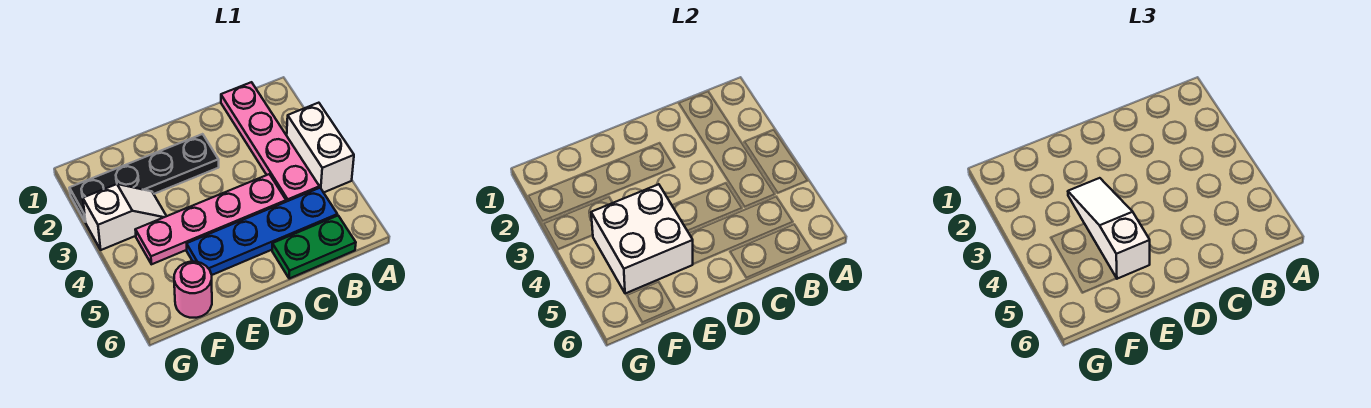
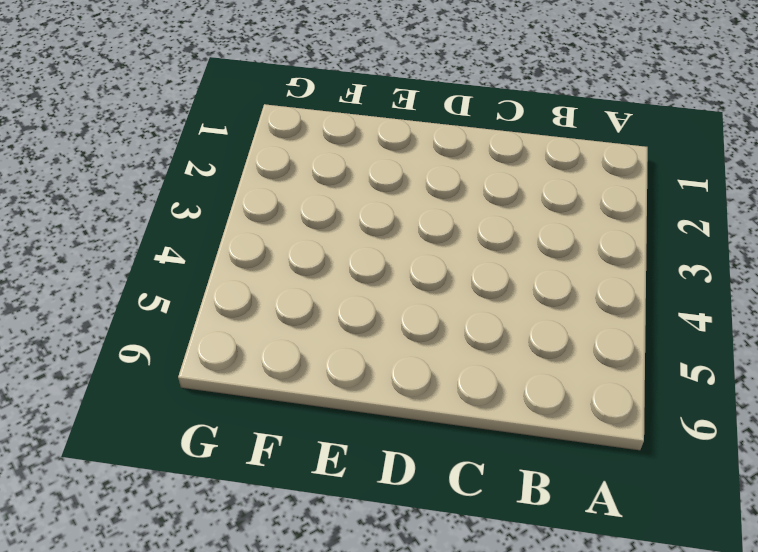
none -> white 1x2 brick [287,103,354,193]
none -> pink 1x4 plate [221,82,319,202]

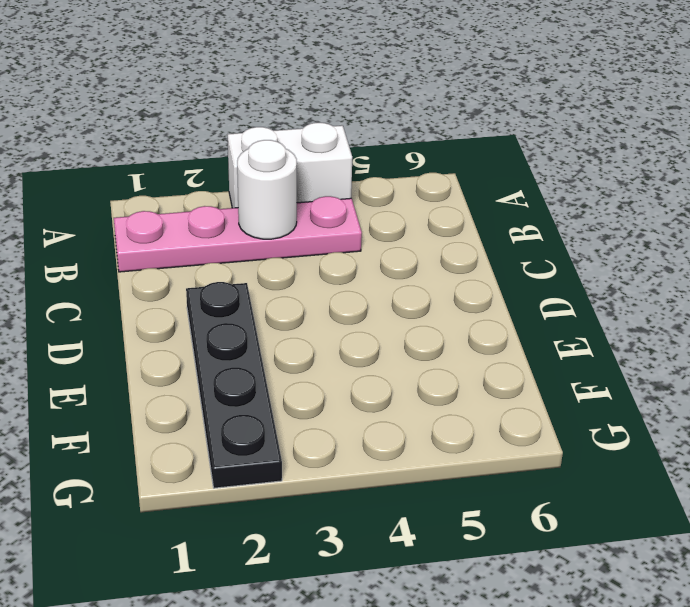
white 1x1 round brick [237,140,297,239] -> none
none -> blue 1x4 plate [187,188,337,275]
none -> green 1x2 plate [272,216,356,279]

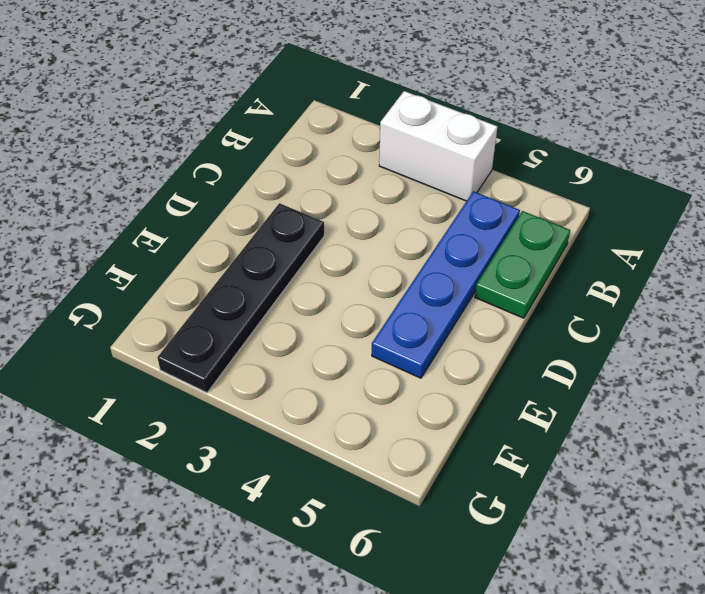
none -> pink 1x4 plate [221,82,319,202]
none -> pink 1x4 plate [135,174,286,264]

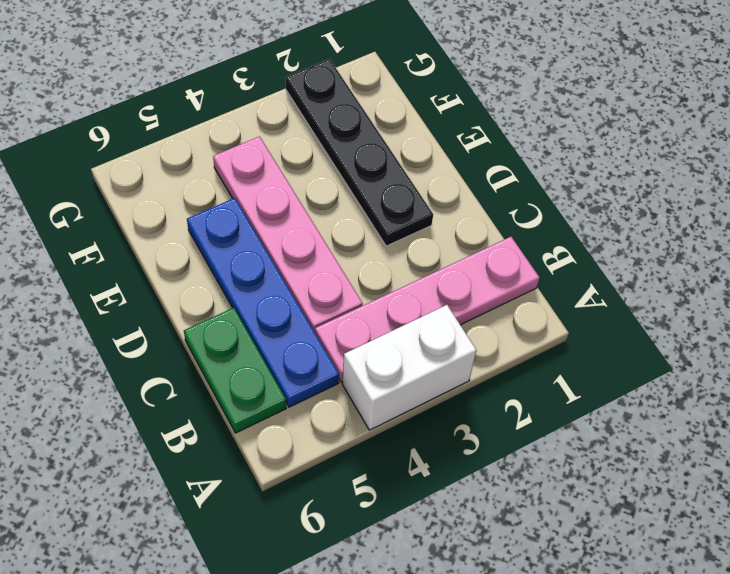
none -> white 1x2 slope [83,184,166,250]
none -> pink 1x1 round brick [174,262,212,318]

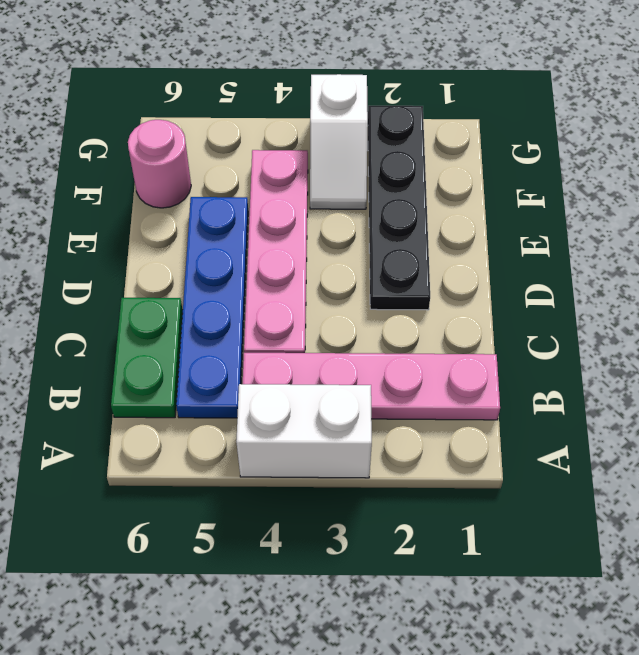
none -> white 2x2 brick [591,184,693,294]
none -> white 1x3 slope [1068,178,1150,279]

